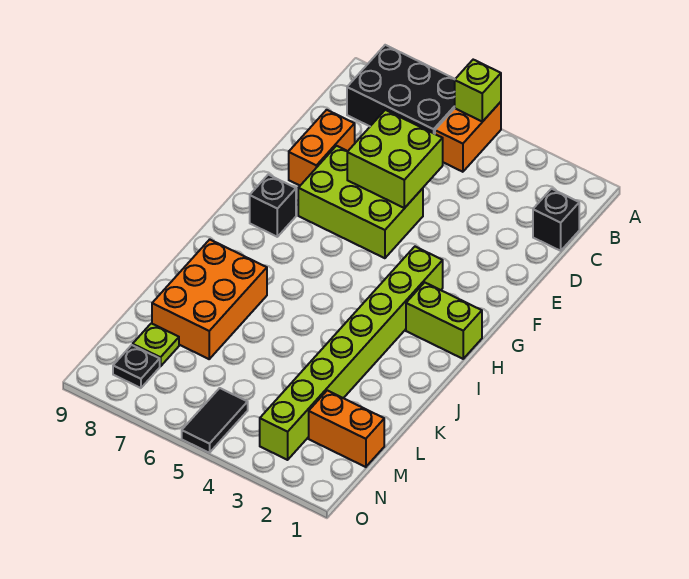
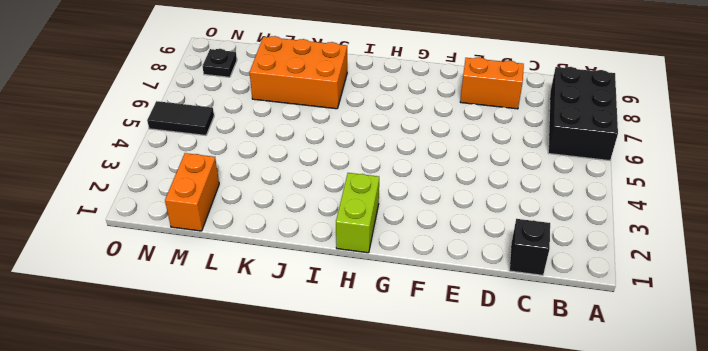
none -> orange 1x2 brick [435,102,501,172]
none -> lime 2x3 brick [298,146,423,258]
none -> lime 1x8 brick [260,247,443,460]

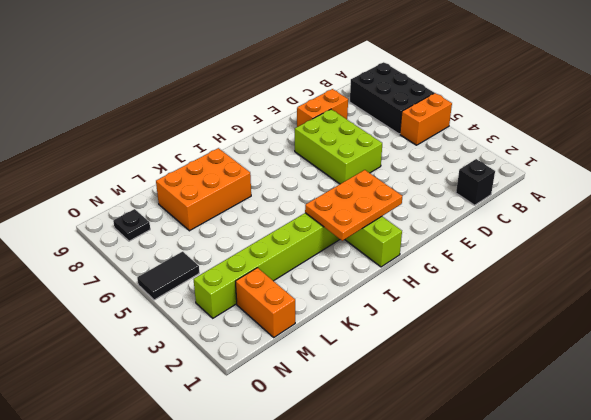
orange 2x3 plate [305,170,402,241] -> none
none -> black 1x1 brick [250,175,296,237]
none -> lime 1x1 plate [133,323,179,366]
none -> lime 1x1 brick [455,60,501,122]

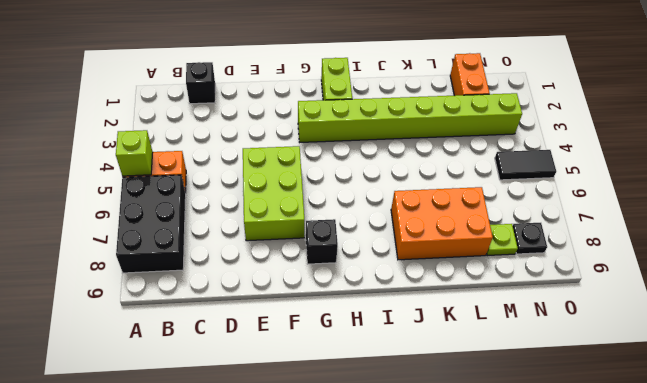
none -> orange 1x2 brick [289,110,355,185]
none -> lime 2x2 brick [347,110,443,208]

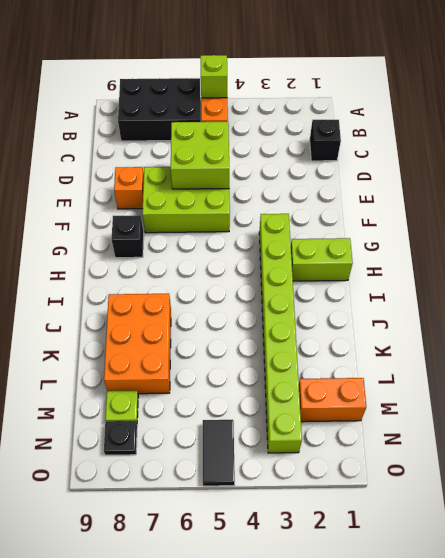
orange 1x1 brick [114,167,144,209] -> orange 1x2 brick [289,110,355,185]

